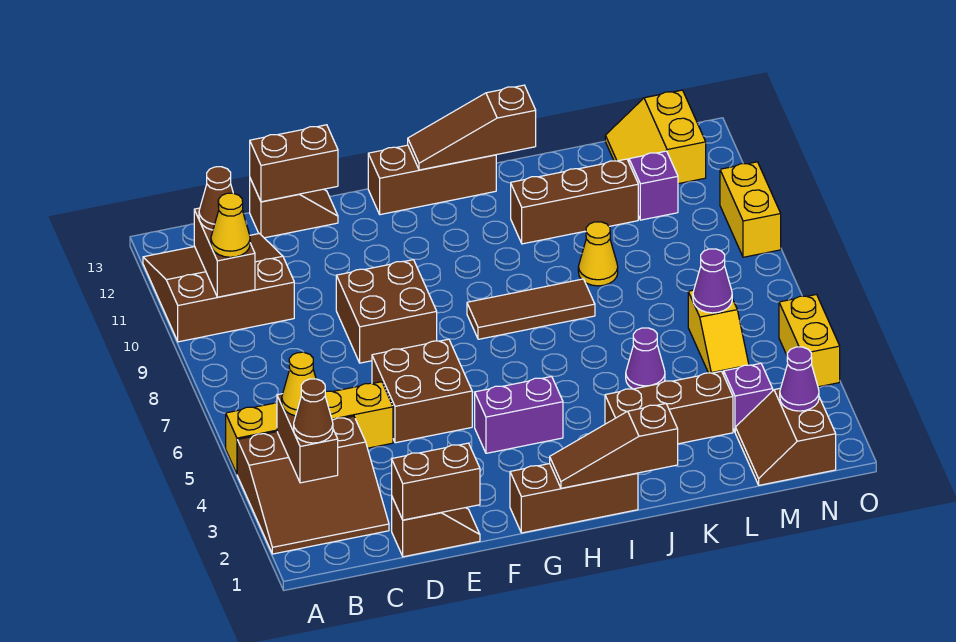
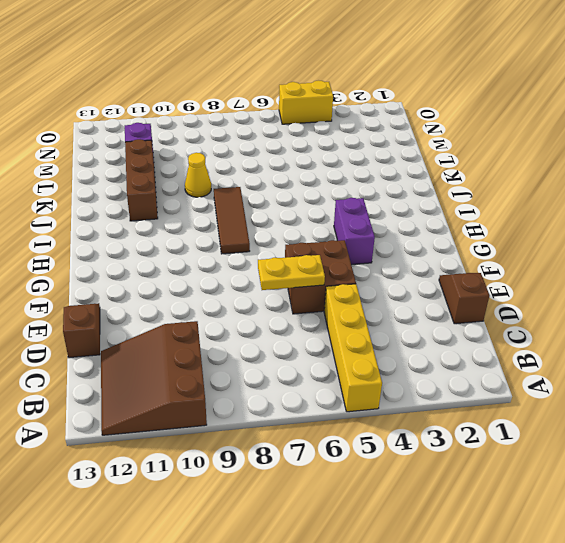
yellow 1x2 plate [258,255,325,290] -> none
none -> brown 3x3 slope [237,416,389,554]
none -> brown 2x2 brick [336,260,437,363]
none -> brown 1x3 brick [510,464,638,533]
none -> brown 1x3 brick [368,145,496,215]

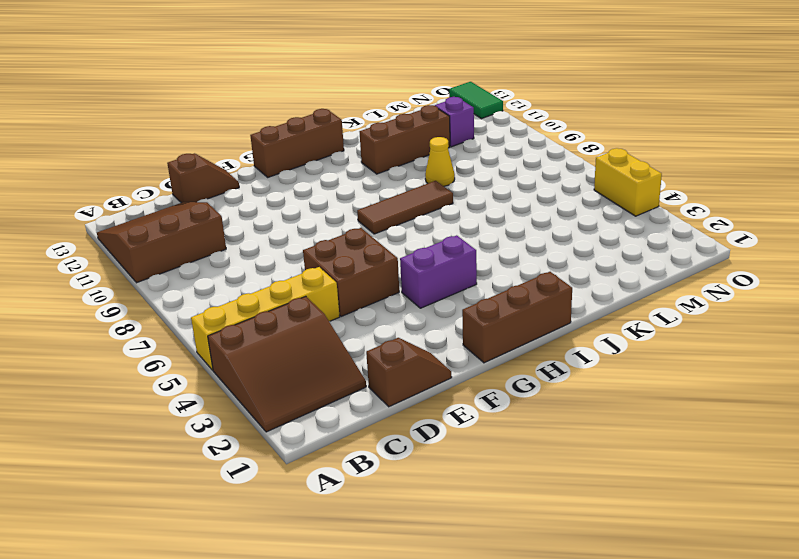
green 1x2 tile [449,82,503,119] -> none
none -> brown 2x2 brick [336,260,437,363]
none -> brown 1x3 brick [605,371,733,444]
none -> purple 1x1 cone [626,328,665,389]
none -> brown 2x2 slope [735,388,836,485]

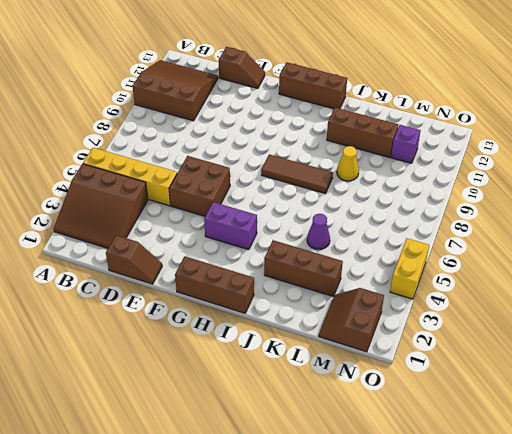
none -> brown 2x2 brick [336,260,437,363]
none -> purple 1x1 brick [724,363,773,432]
none -> yellow 1x2 slope [688,290,749,375]
none -> yellow 2x2 slope [605,90,706,184]

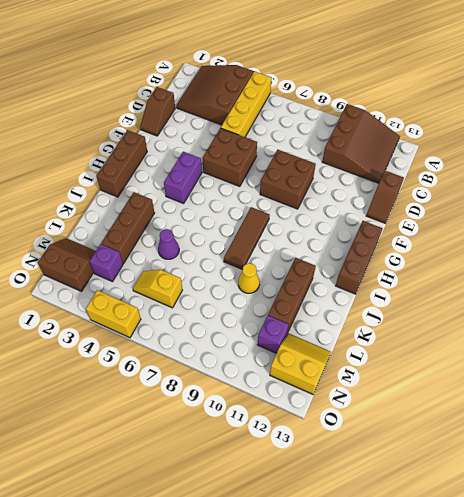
none -> yellow 1x2 brick [720,162,781,257]
none -> brown 1x2 brick [277,394,338,483]
none -> brown 1x2 brick [194,208,255,297]
none -> brown 1x2 brick [392,443,480,520]

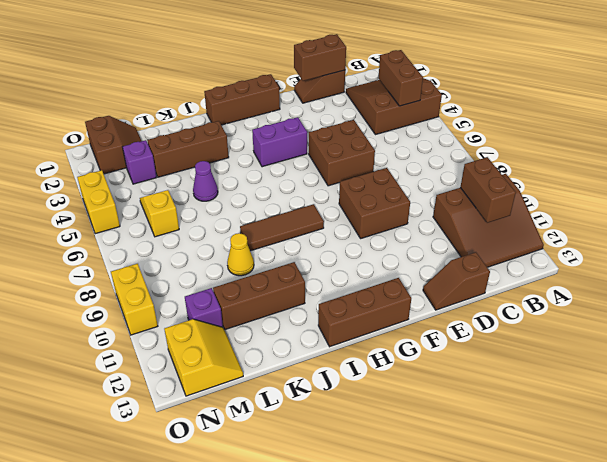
none -> yellow 1x4 brick [226,382,393,474]
none -> brown 1x2 brick [250,125,338,202]
none -> brown 1x3 slope [550,404,678,488]
none -> brown 1x3 slope [408,85,536,170]

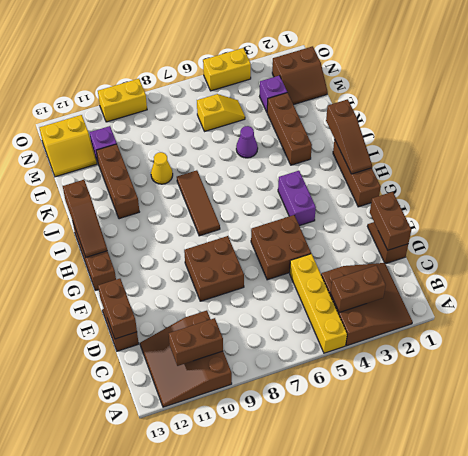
none -> purple 1x1 cone [693,249,732,313]
none -> purple 1x1 cone [780,347,819,411]
none -> brown 1x1 cone [294,379,333,443]
none -> yellow 1x1 cone [282,352,316,416]

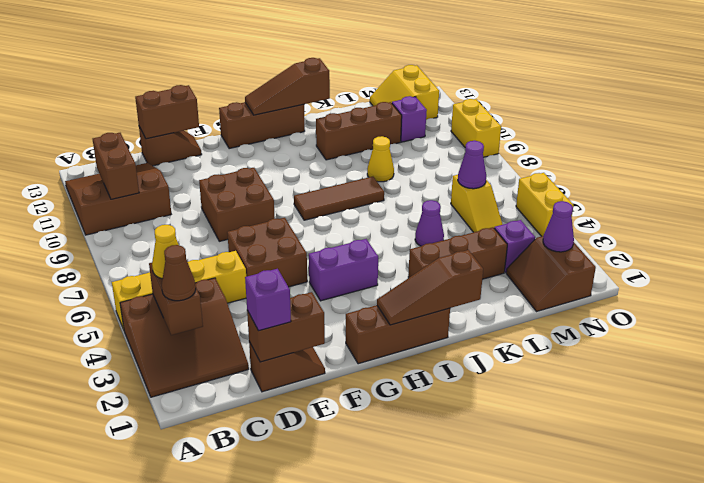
purple 1x1 brick [245,269,291,331] -> none
none -> yellow 1x1 cone [211,193,250,257]
none -> brown 1x1 cone [199,167,233,230]

